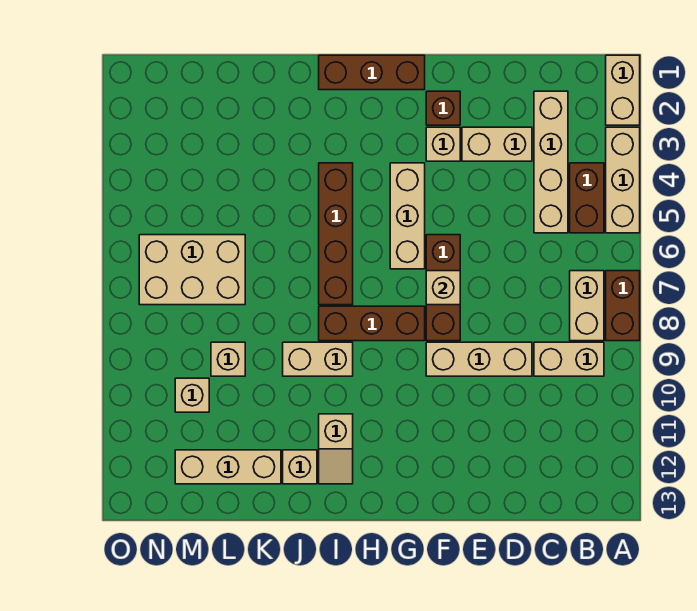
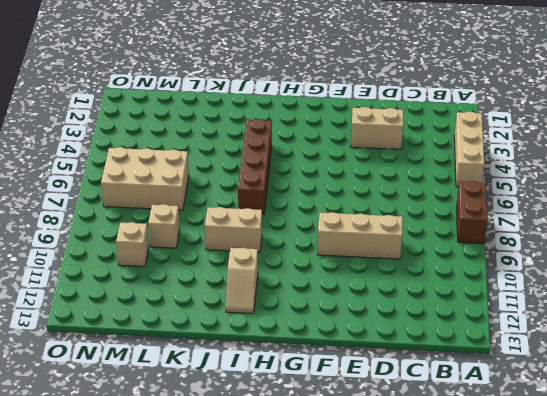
none -> tan 1x2 brick [606,55,640,125]
none -> brown 1x2 brick [570,163,604,233]
none -> tan 1x2 brick [570,271,604,341]

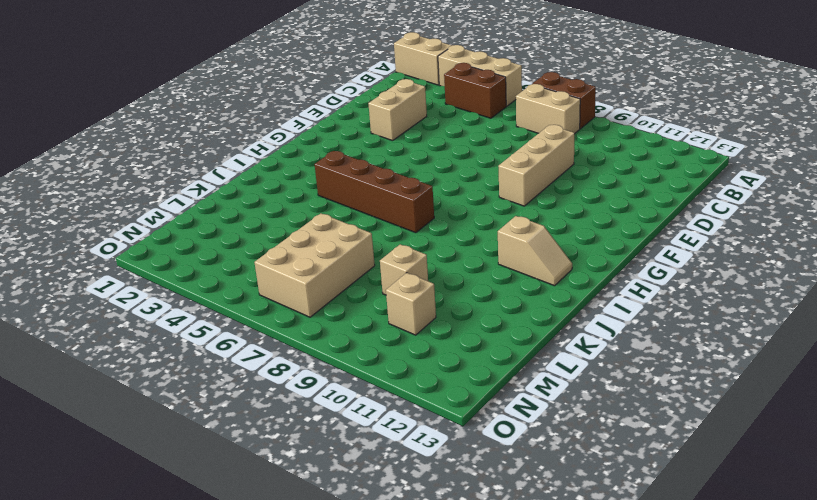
none -> tan 1x2 brick [534,342,604,376]
none -> tan 1x4 brick [534,91,568,233]
none -> brown 1x1 brick [426,91,460,125]

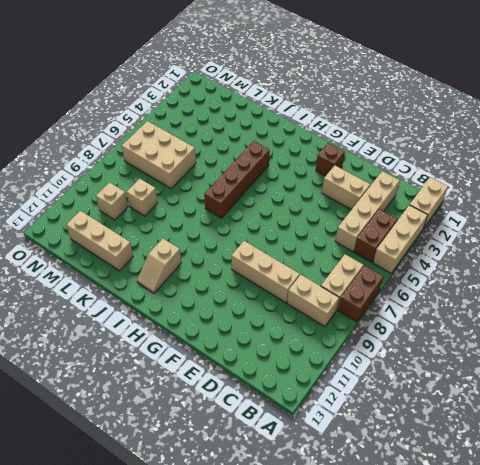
none -> tan 1x1 brick [426,127,460,161]
none -> brown 1x3 brick [426,235,460,341]
none -> brown 1x3 brick [319,55,425,90]

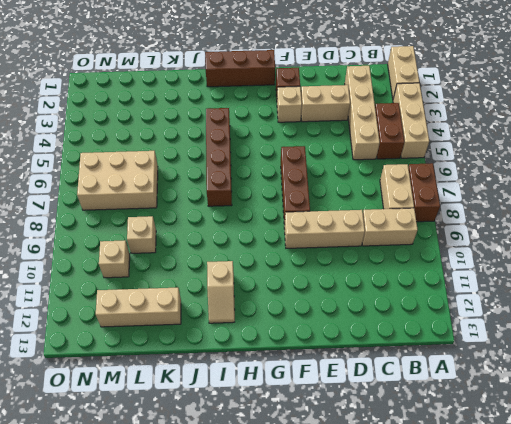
none -> tan 1x3 brick [390,163,425,269]
none -> brown 1x3 brick [319,306,425,341]
none -> tan 1x2 brick [283,342,353,376]

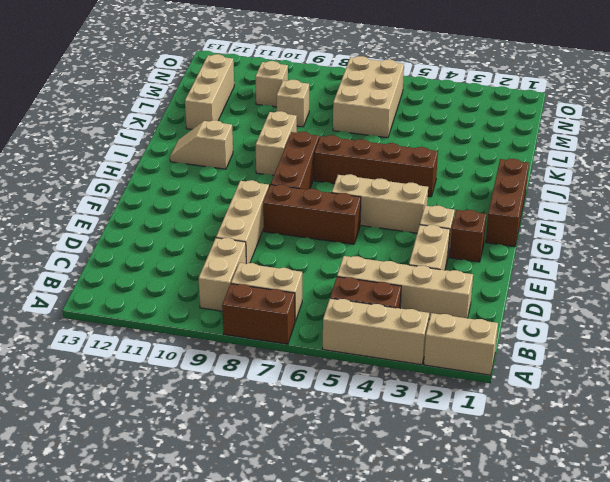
none -> tan 1x1 brick [283,450,317,484]
none -> tan 1x1 brick [426,271,460,305]

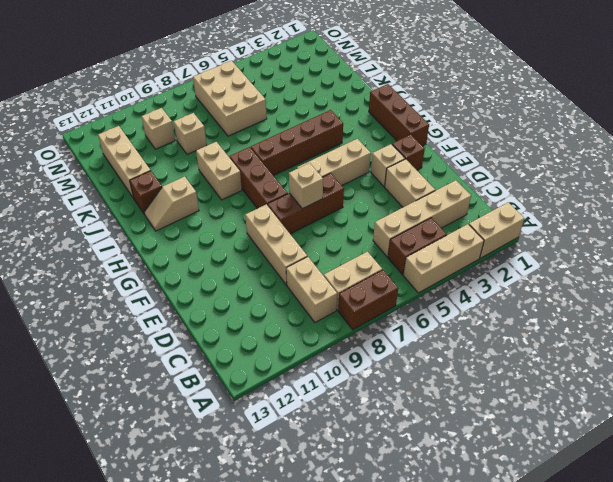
brown 1x1 brick [130,171,162,213] -> tan 1x1 brick [283,450,317,484]

